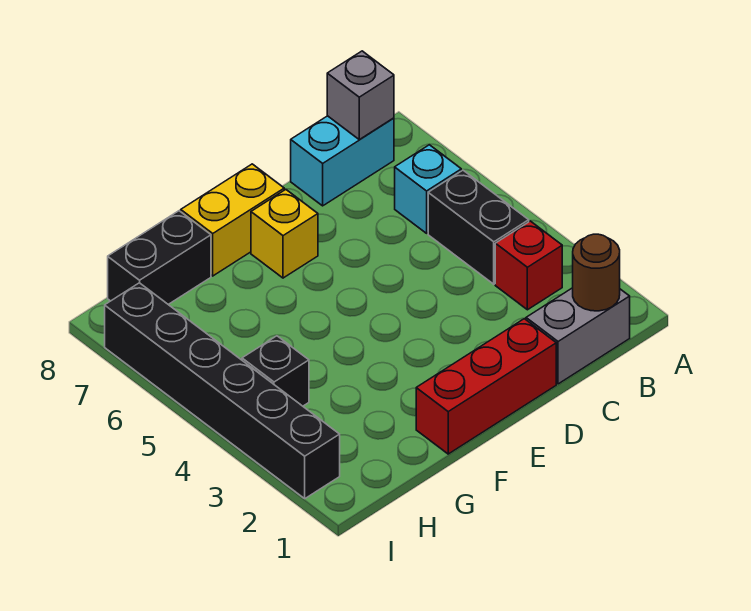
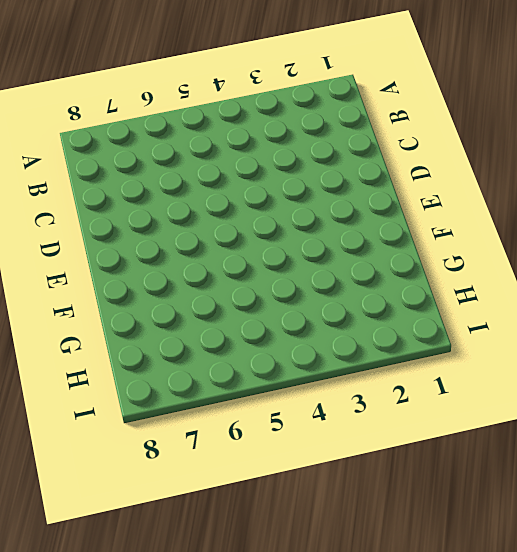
none -> grey 1x2 brick [526,288,630,384]
none -> red 1x1 brick [495,221,562,310]
none -> black 1x2 brick [428,170,529,284]

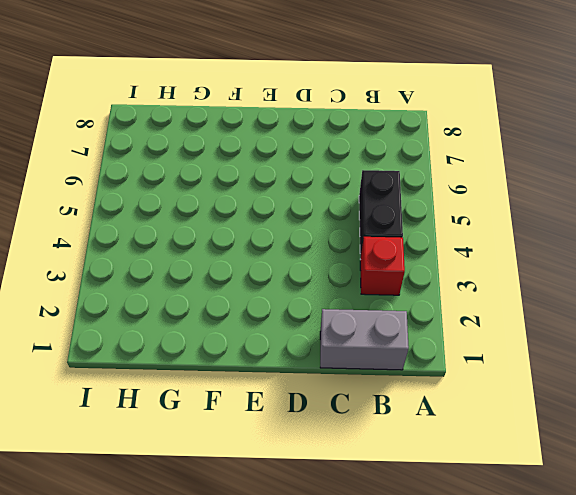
none -> cyan 1x1 brick [395,145,461,233]
none -> cyan 1x2 brick [291,116,394,206]
none -> red 1x3 brick [416,319,556,454]

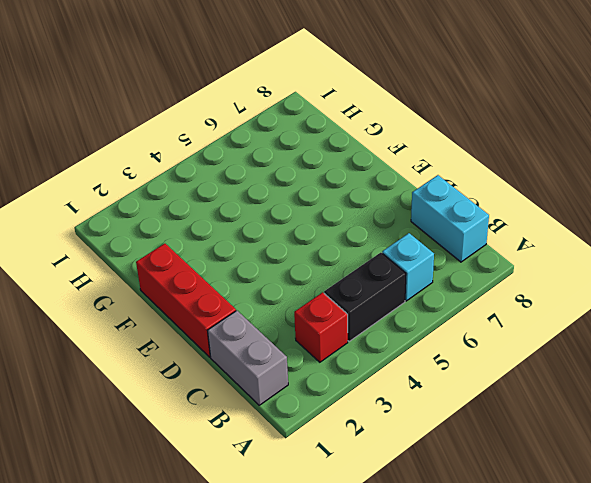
none -> yellow 1x1 brick [251,190,318,278]
none -> yellow 1x2 brick [181,164,284,276]
none -> black 1x2 brick [108,211,211,305]

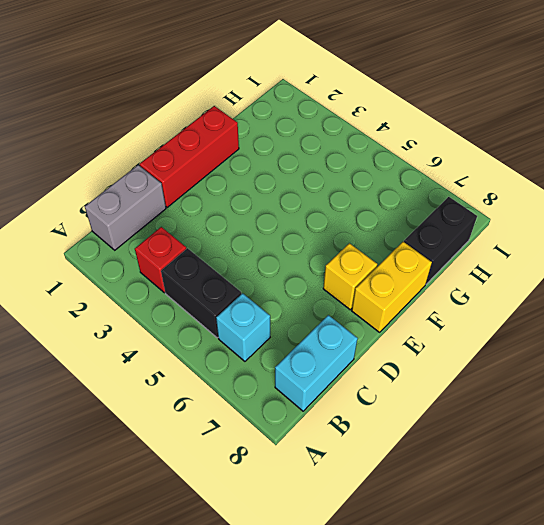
none -> black 1x1 brick [242,336,309,406]
none -> black 1x6 brick [105,283,340,498]
none -> brown 1x1 round brick [573,234,620,311]

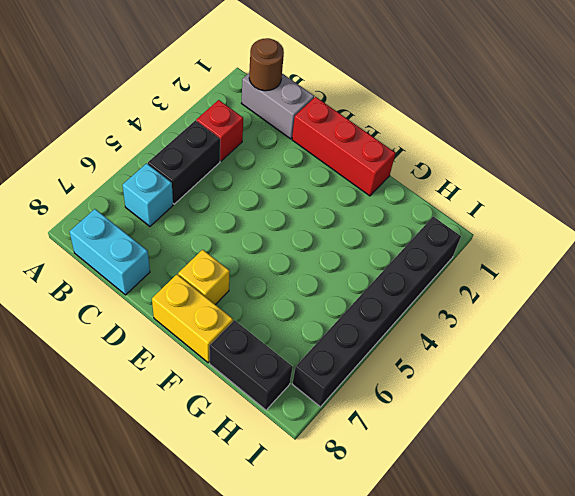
none -> black 1x1 brick [242,336,309,406]
none -> grey 1x1 brick [327,51,394,139]

